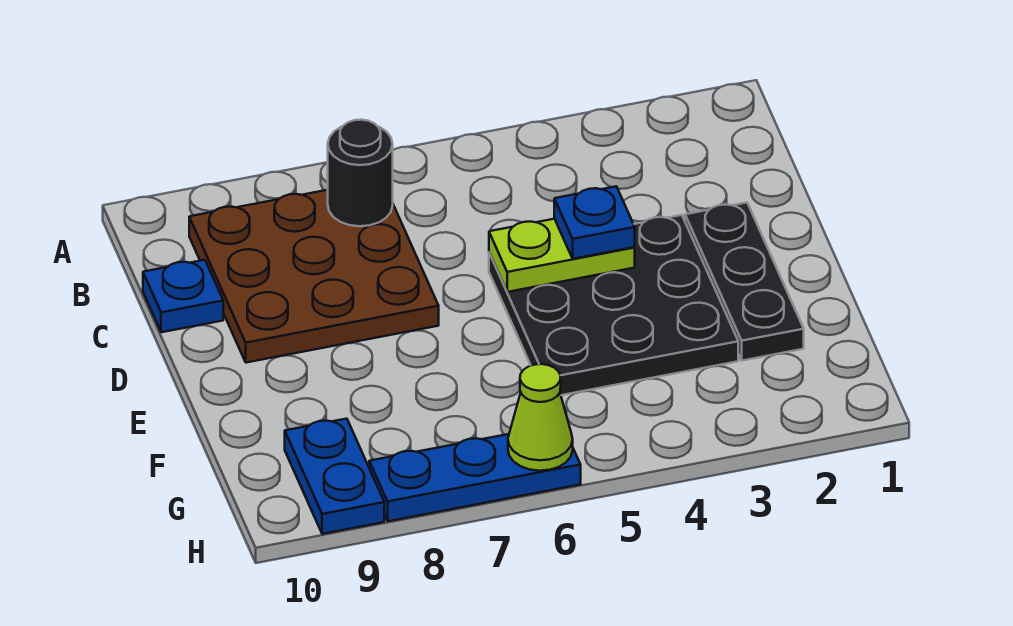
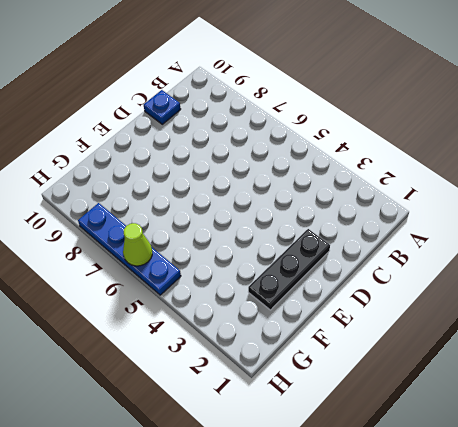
blue 1x4 plate [78,203,181,295] -> blue 1x3 plate [369,434,581,521]
none -> brown 3x3 plate [189,190,439,363]
none -> black 3x3 plate [489,215,738,395]

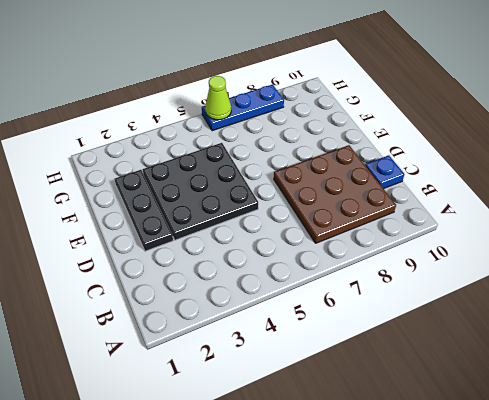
none -> blue 1x2 plate [285,419,384,534]
none -> black 1x1 round brick [328,120,393,226]

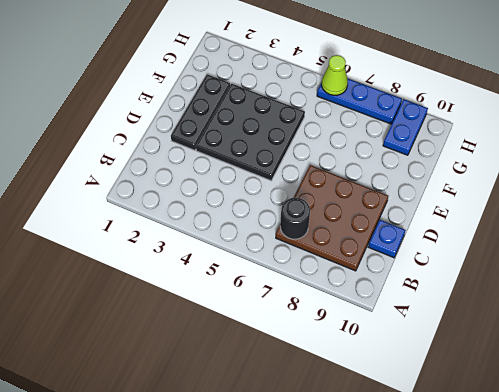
none -> lime 1x2 plate [489,219,635,292]
none -> blue 1x1 plate [554,186,635,259]

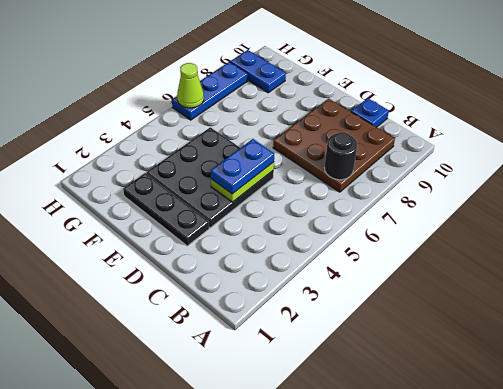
blue 1x2 plate [211,139,274,194] -> blue 1x1 plate [554,186,635,259]

